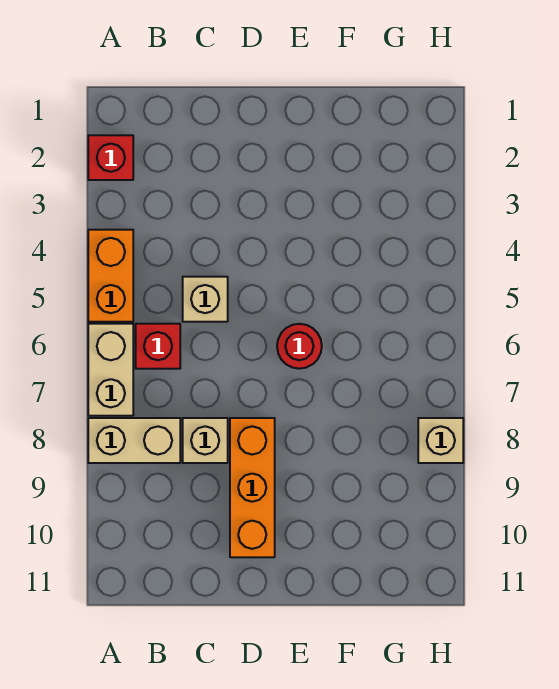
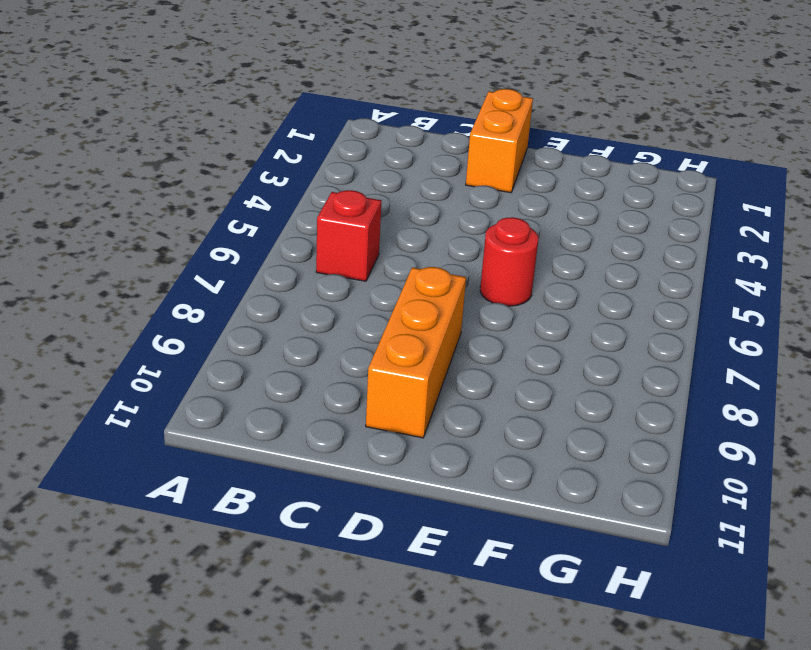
orange 1x2 brick [466,89,533,193] -> orange 1x2 brick moved to [88,230,133,322]
none -> red 1x1 brick [88,135,133,180]
none -> tan 1x2 brick [88,324,133,416]

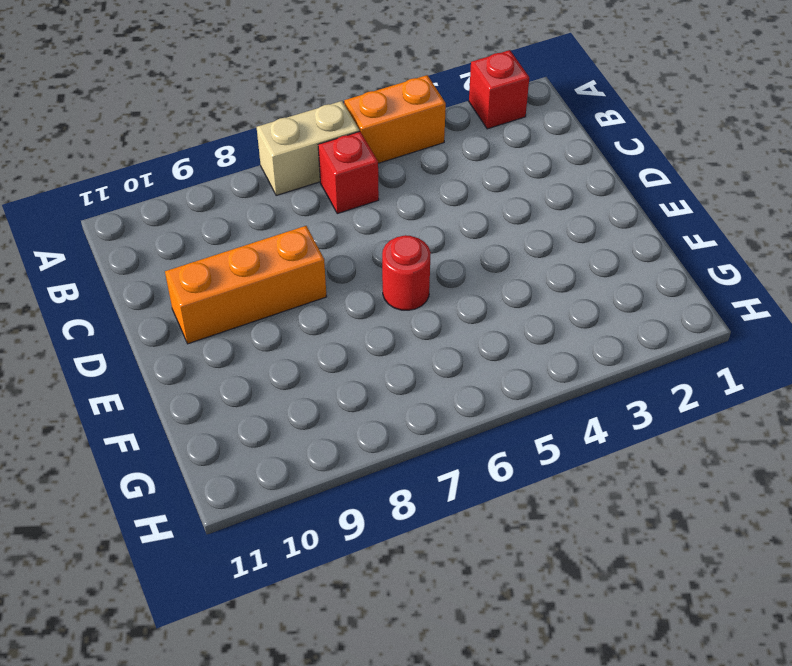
none -> tan 1x2 brick [88,418,180,463]
none -> tan 1x1 brick [183,277,228,322]

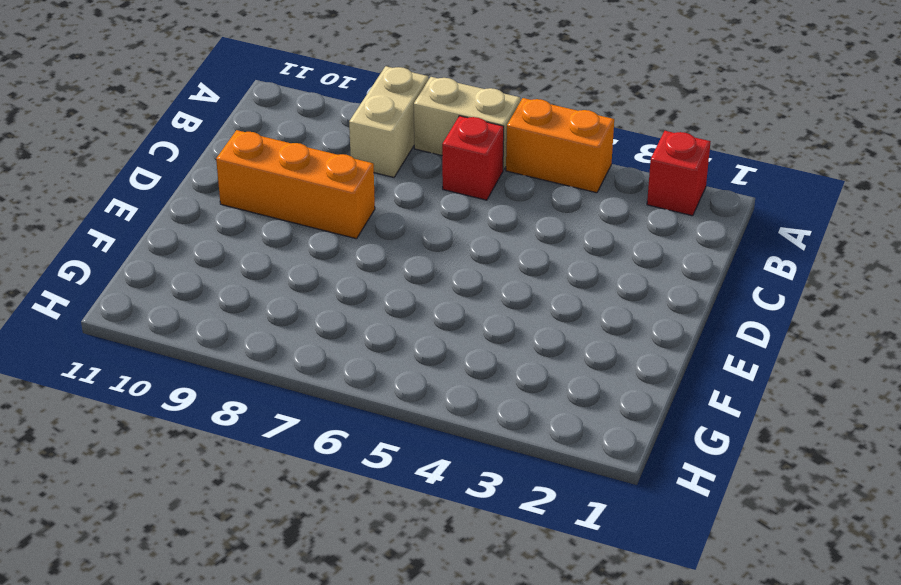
none -> tan 1x1 brick [183,277,228,322]
none -> tan 1x1 brick [183,418,228,463]

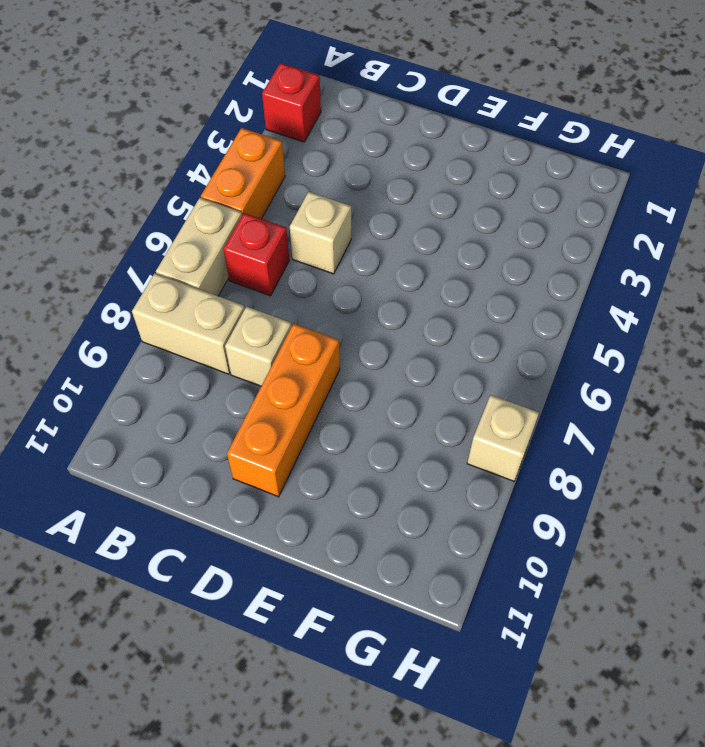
none -> red 1x1 round brick [277,324,322,369]

